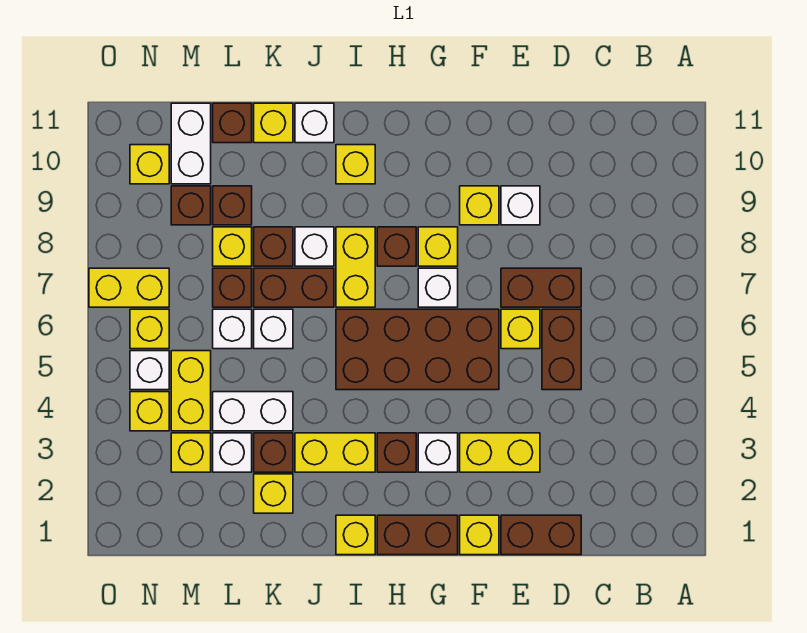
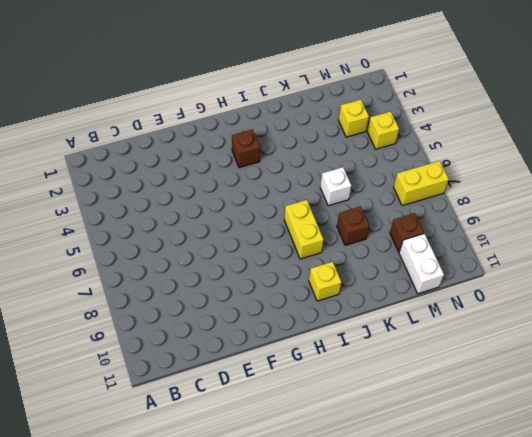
none -> brown 1x2 brick [501,515,581,555]
none -> brown 1x2 brick [542,309,581,390]
none -> brown 1x2 brick [501,268,581,307]
none -> yellow 1x2 brick [460,433,540,472]

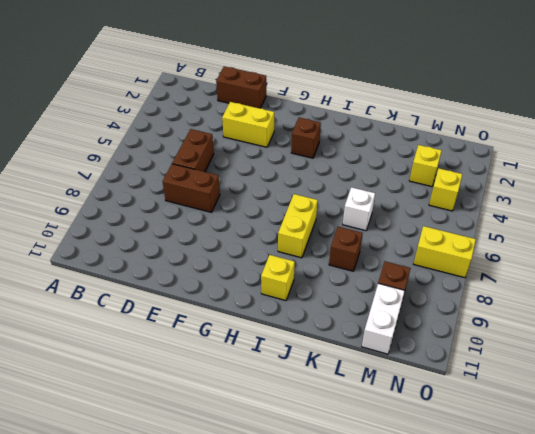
none -> yellow 1x1 brick [501,309,540,349]
none -> white 1x1 brick [501,186,540,225]
none -> yellow 1x1 brick [460,515,499,555]
none -> brown 2x4 brick [336,309,499,390]

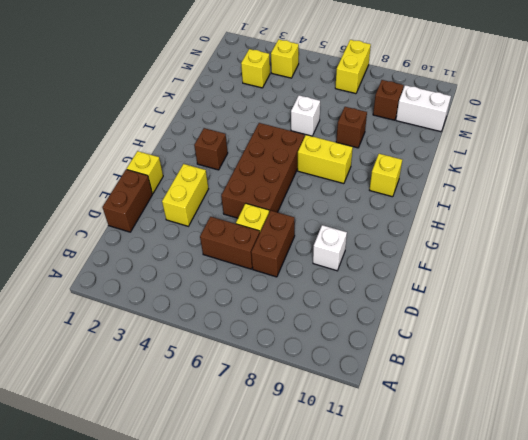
none -> yellow 1x1 brick [460,186,499,225]
none -> brown 1x2 brick [377,515,458,555]
none -> white 1x1 brick [418,433,458,472]
none -> white 1x1 brick [418,268,458,307]

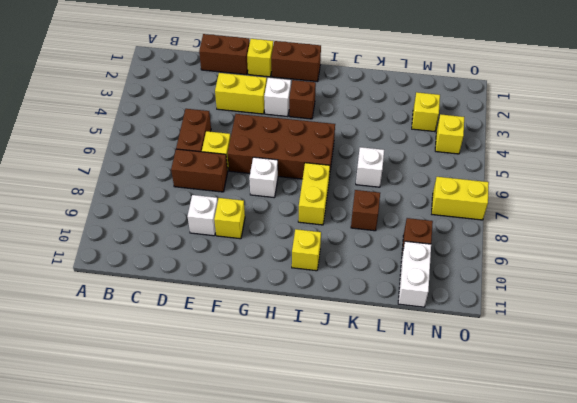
none -> yellow 1x1 brick [418,227,458,266]
none -> brown 1x1 brick [377,227,416,266]
none -> yellow 1x1 brick [336,515,375,555]
none -> yellow 1x2 brick [295,433,375,472]

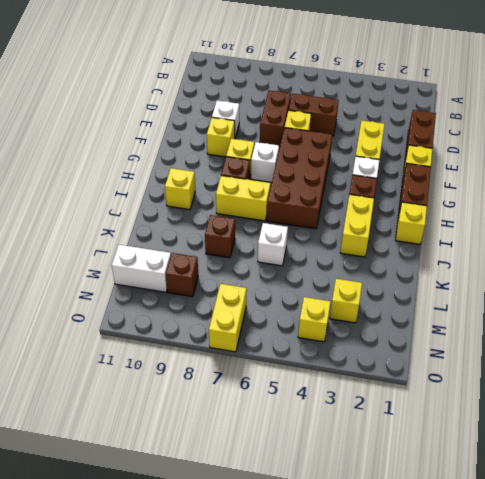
none -> brown 1x2 brick [254,268,334,307]
none -> white 1x1 brick [295,227,334,266]
none -> white 1x1 brick [295,103,334,143]
none -> yellow 1x1 brick [254,474,293,513]

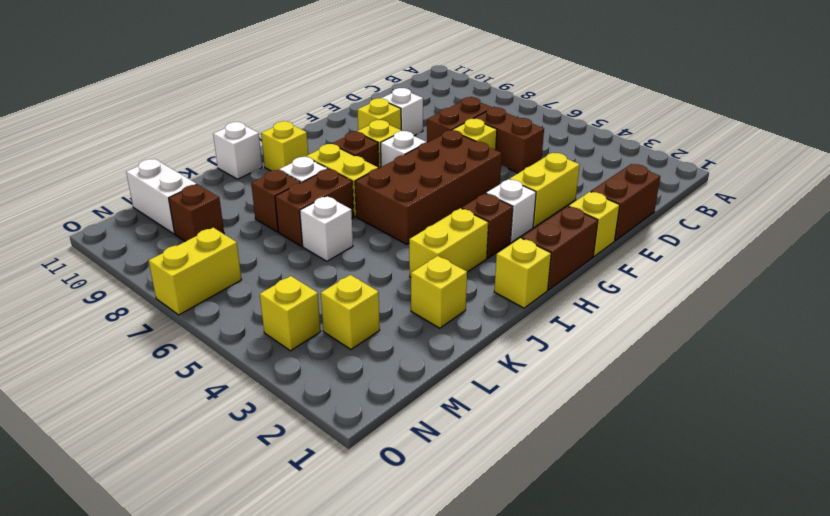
none -> brown 1x1 brick [254,433,293,472]
none -> white 1x2 brick [213,392,293,431]
none -> yellow 1x1 brick [254,103,293,143]
none -> white 1x1 brick [213,433,252,472]

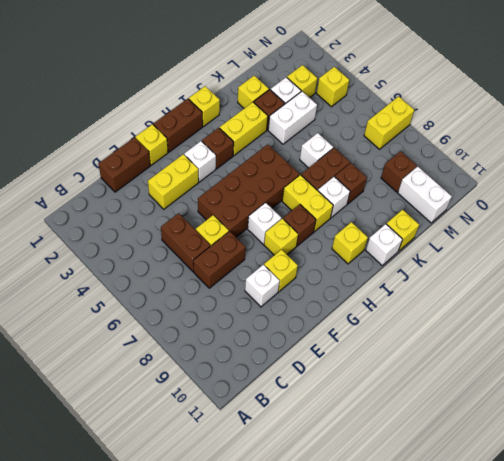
none -> white 1x1 brick [213,309,252,349]
none -> brown 1x1 brick [213,268,252,307]
none -> yellow 1x1 brick [213,227,252,266]
none -> brown 1x1 brick [213,186,252,225]

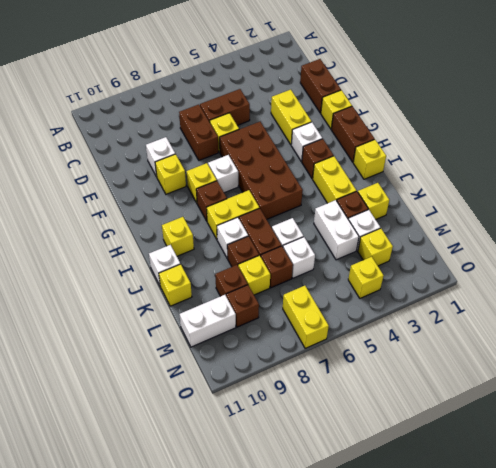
none -> brown 1x1 brick [213,103,252,143]
none -> yellow 1x2 brick [171,351,211,431]
none -> white 1x1 brick [130,351,169,390]
none -> yellow 1x1 brick [130,309,169,349]

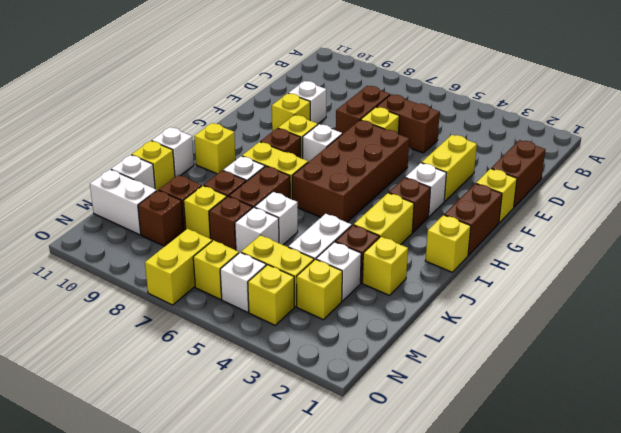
white 1x1 brick [111,155,155,189] -> brown 1x1 brick [213,103,252,143]
none -> yellow 1x1 brick [130,145,169,184]

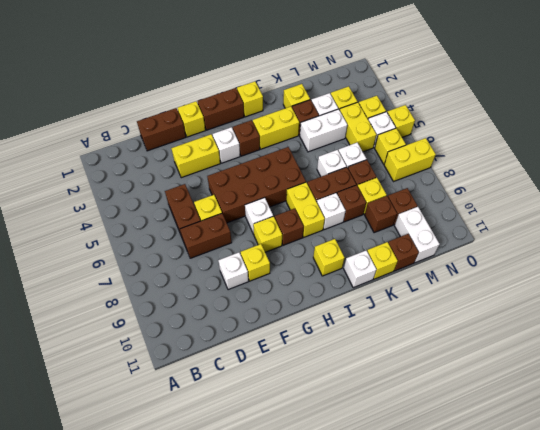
yellow 1x1 brick [387,105,415,137] -> yellow 1x1 brick moved to [130,145,169,184]

